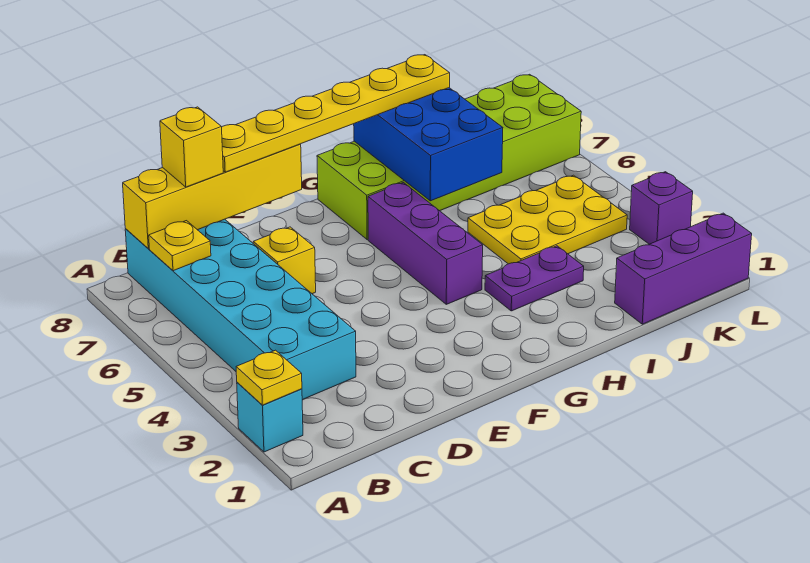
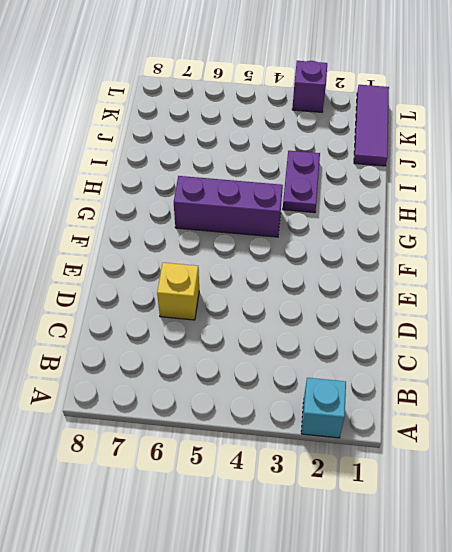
purple 1x3 tile [354,85,389,166] -> purple 1x3 brick [615,213,752,324]
none -> cyan 2x6 brick [125,219,356,400]
none -> lime 2x6 brick [317,74,581,240]
none -> yellow 2x3 plate [468,175,627,264]

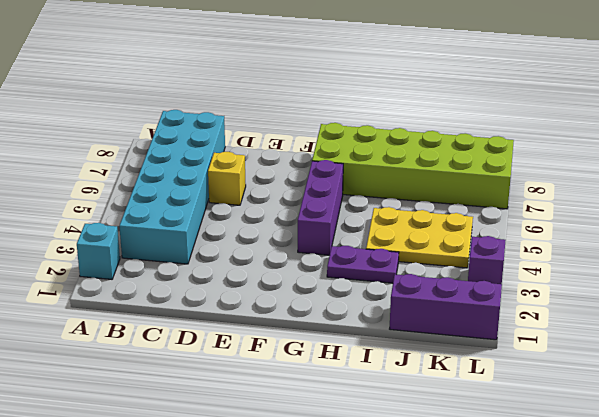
none -> yellow 1x1 plate [236,350,302,405]
none -> yellow 1x1 plate [149,221,211,271]
none -> yellow 1x4 brick [123,144,302,249]

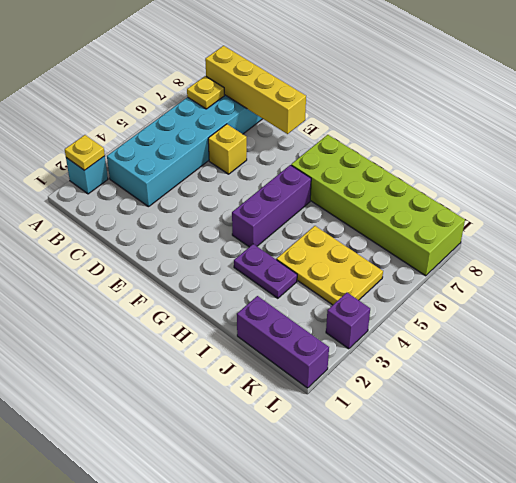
none -> blue 2x3 brick [354,88,503,201]
none -> yellow 1x1 brick [160,107,223,187]
none -> yellow 1x6 plate [222,55,450,172]

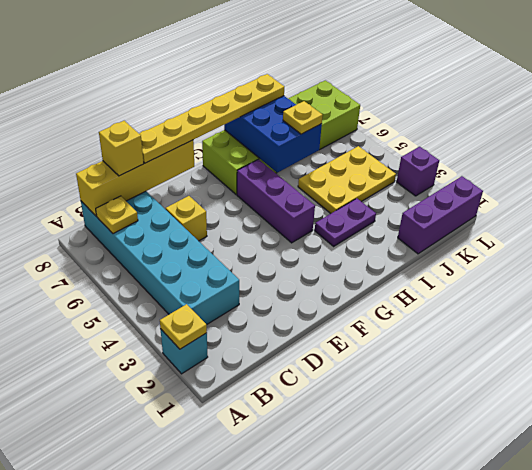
yellow 1x1 plate [283,101,323,134] -> none

